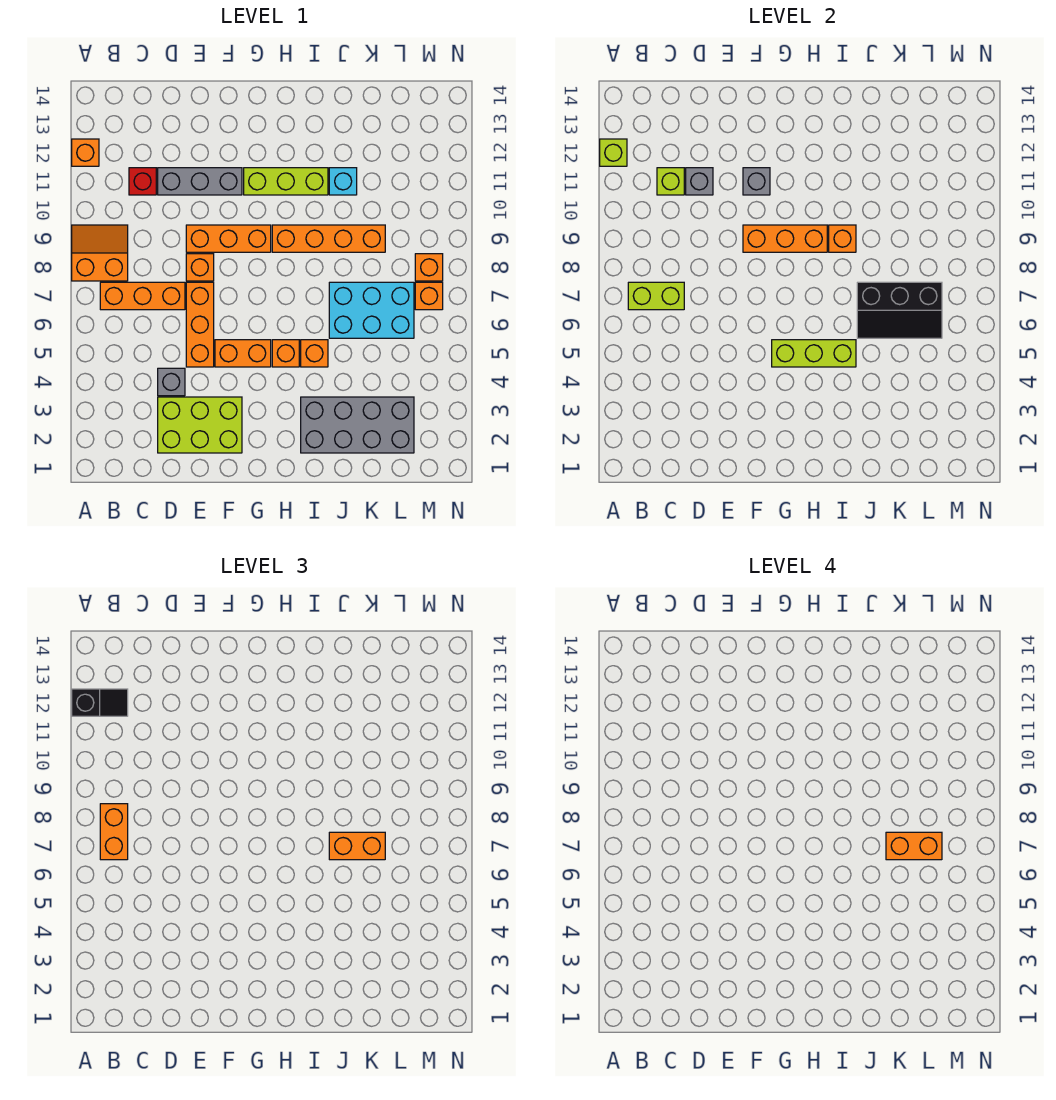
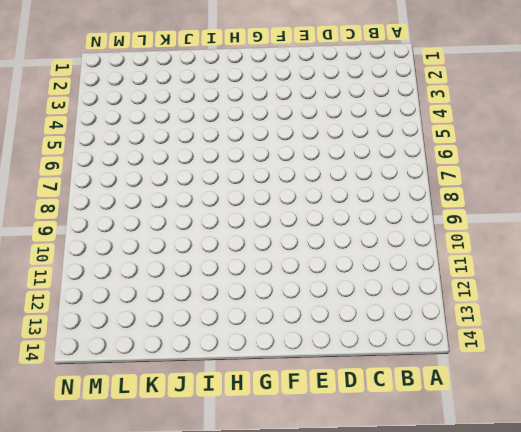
none -> orange 2x2 slope [72,225,128,281]
none -> orange 1x1 brick [72,139,99,166]
none -> orange 1x3 brick [100,282,185,310]
none -> red 1x1 brick [129,168,156,195]

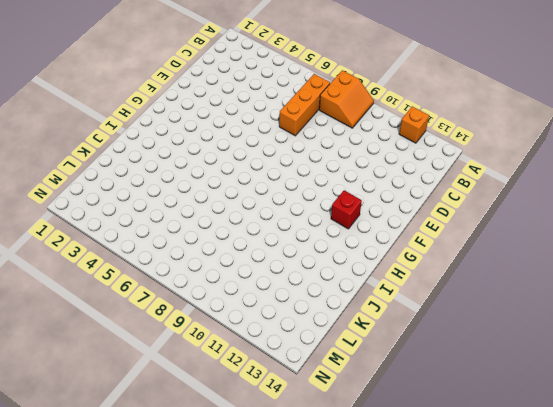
red 1x1 brick [331,190,362,229] -> red 1x1 brick moved to [129,168,156,195]
none -> lime 2x3 brick [158,397,242,453]
none -> grey 1x1 brick [158,368,185,396]
none -> grey 1x3 brick [158,168,242,195]
none -> orange 1x3 brick [186,282,214,367]

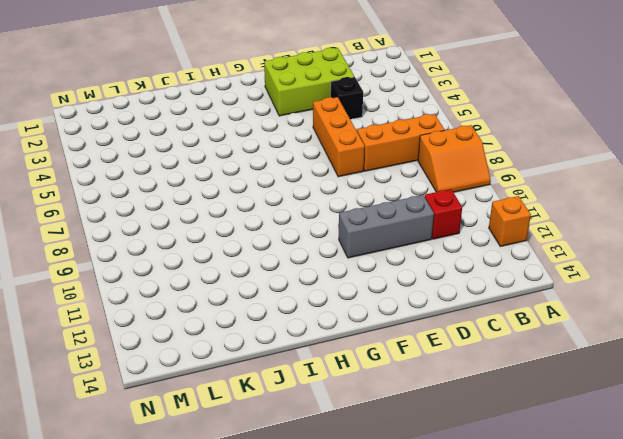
black 1x1 brick [330,77,363,119] -> grey 1x1 brick [158,368,185,396]
none -> orange 1x1 brick [186,254,214,281]
none -> orange 1x3 brick [186,225,271,252]
none -> orange 1x2 brick [215,340,271,367]
none -> lime 1x3 brick [244,168,328,195]

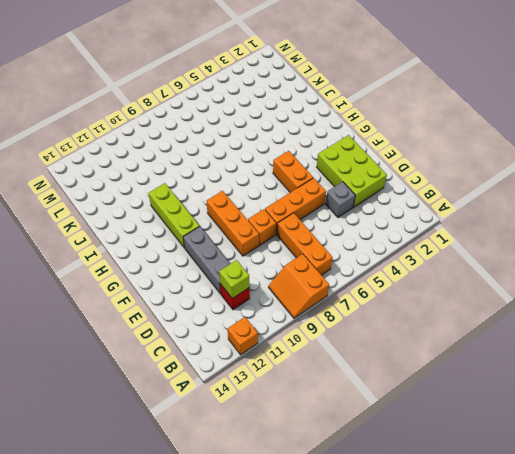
none -> orange 1x1 brick [272,340,299,367]
none -> orange 1x4 brick [272,225,385,252]
none -> grey 2x4 brick [301,397,414,453]
none -> orange 1x1 brick [301,340,328,367]

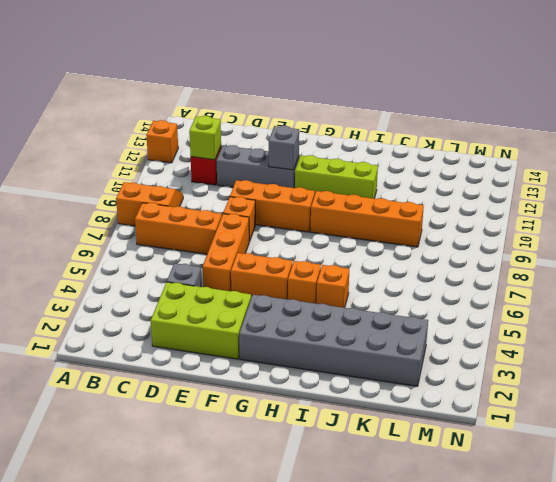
grey 2x6 brick [239,295,428,386] -> grey 2x4 brick [301,397,414,453]
none -> cyan 2x3 brick [329,282,414,338]
none -> cyan 1x1 brick [329,168,357,195]
none -> orange 1x1 brick [415,282,443,310]
none -> orange 1x1 brick [415,254,443,281]

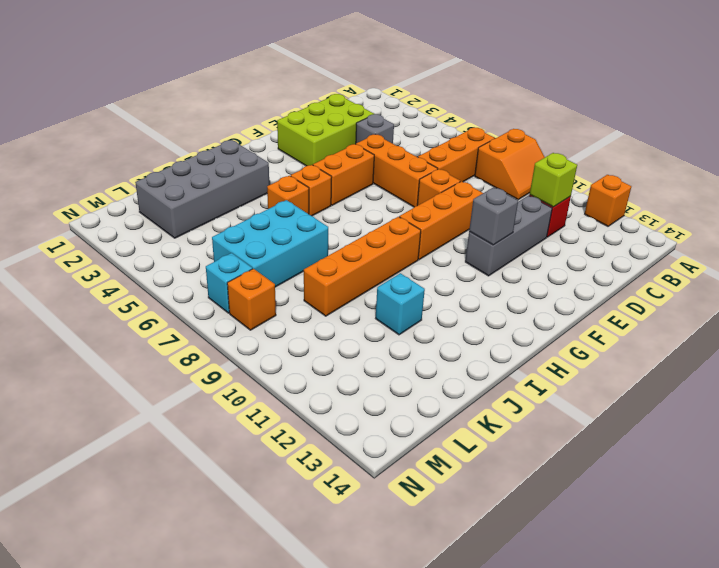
cyan 1x1 brick [206,253,252,313] -> orange 1x1 brick [415,282,443,310]
none -> lime 1x3 brick [244,168,328,195]
none -> lime 1x1 brick [600,139,627,166]
none -> lime 1x2 brick [628,282,684,310]
none -> grey 1x1 brick [686,168,713,195]

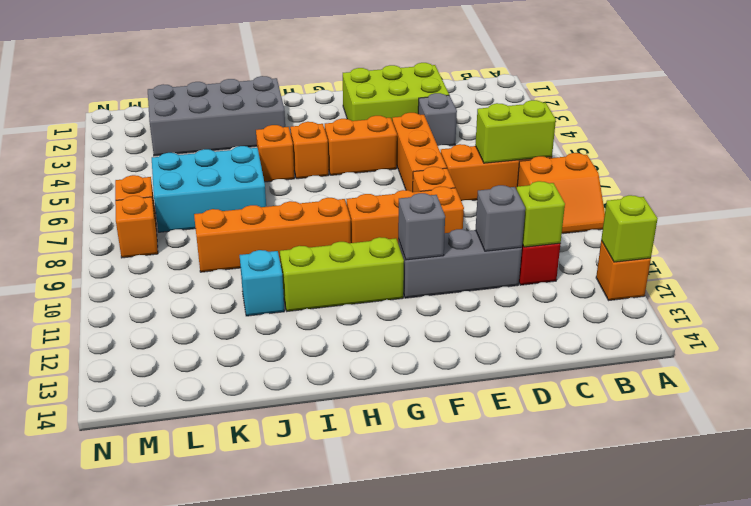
none -> orange 1x3 brick [743,225,827,252]
none -> lime 1x3 brick [772,340,856,367]
none -> orange 1x1 brick [829,225,856,252]
none -> black 2x3 slope [857,282,942,338]

